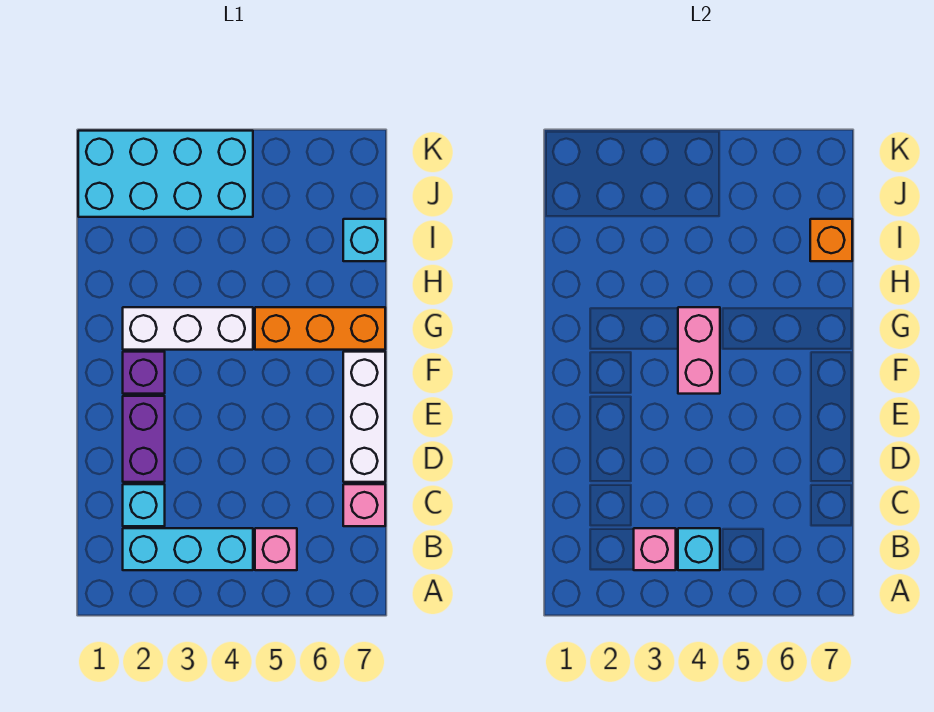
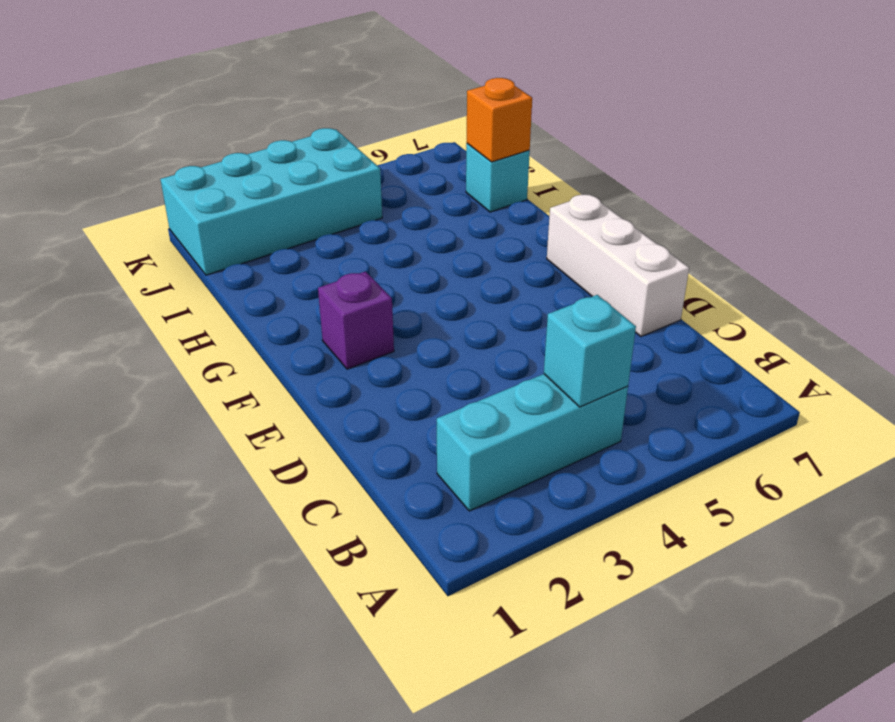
none -> pink 1x1 brick [255,528,297,570]
none -> cyan 1x1 brick [123,484,165,526]
none -> pink 1x1 brick [343,484,385,526]

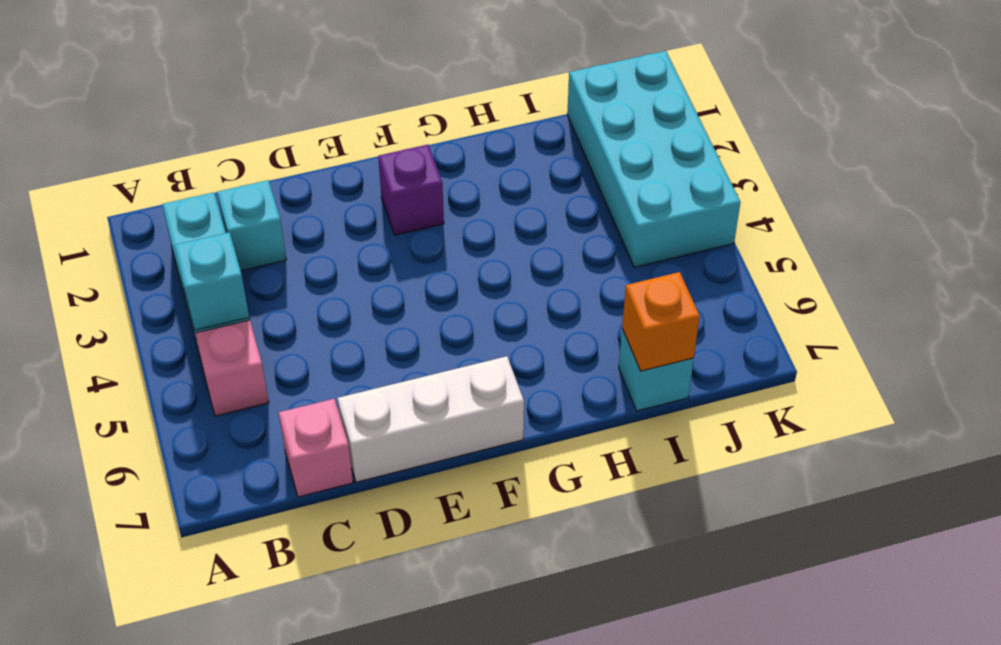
none -> purple 1x2 brick [123,396,165,482]
none -> white 1x3 brick [123,307,253,350]
none -> orange 1x3 brick [255,307,385,350]

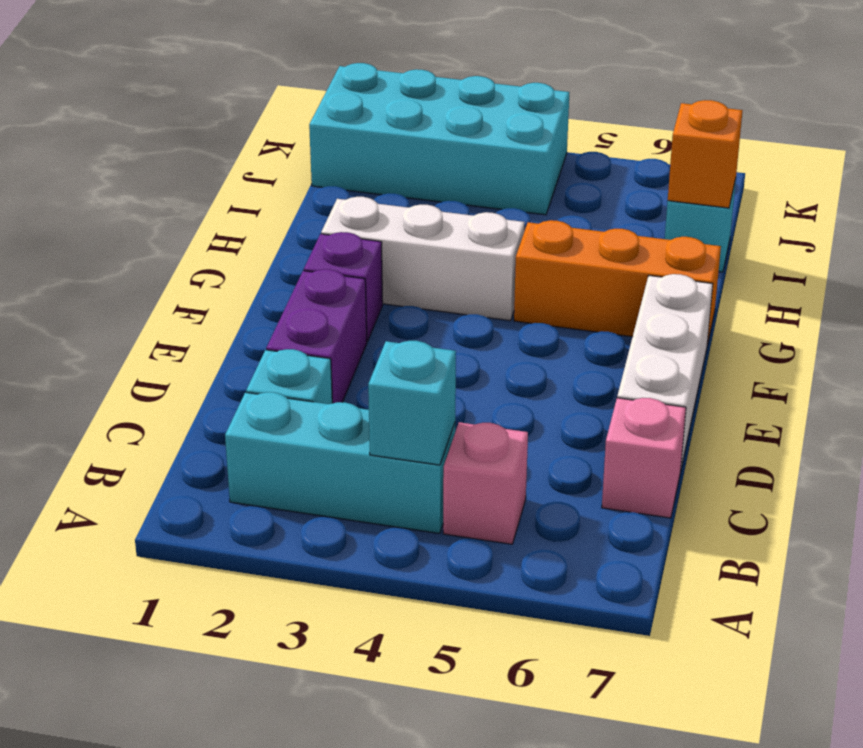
none -> pink 1x1 brick [634,528,676,570]
none -> pink 1x2 brick [678,307,720,394]

